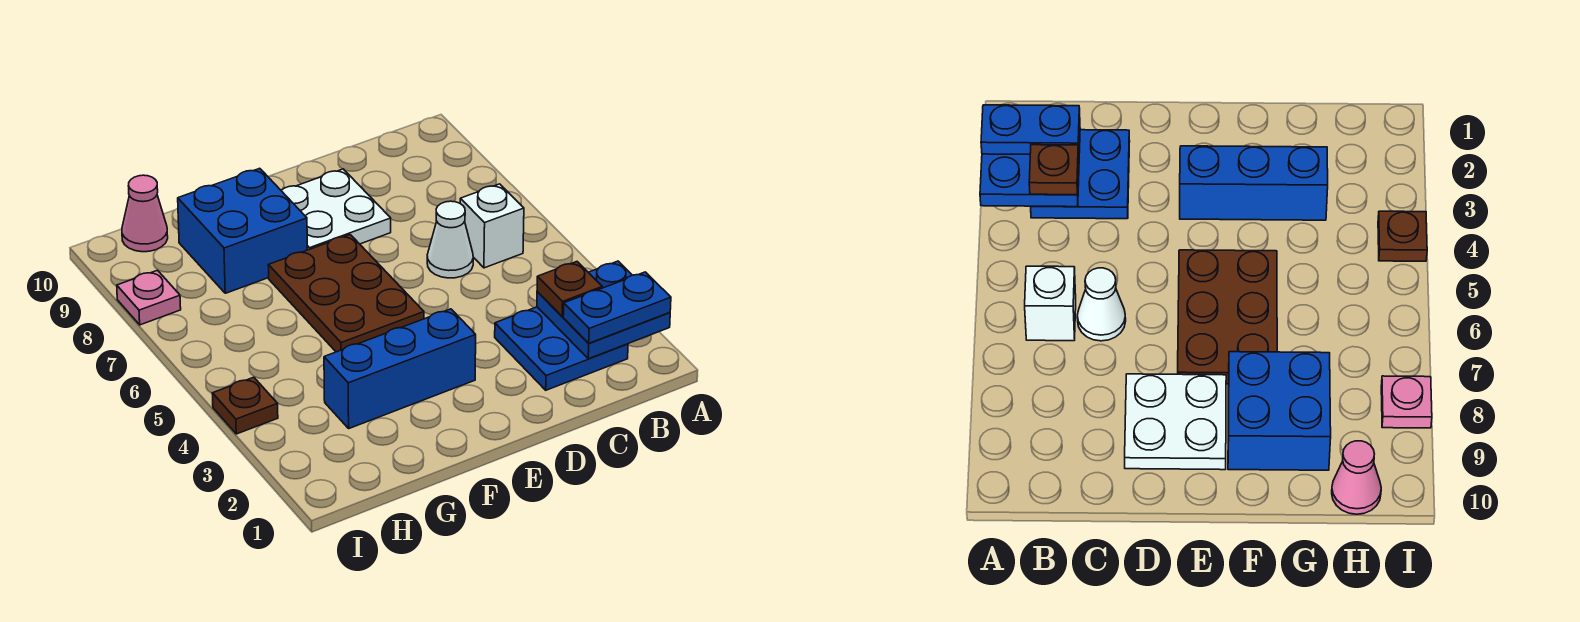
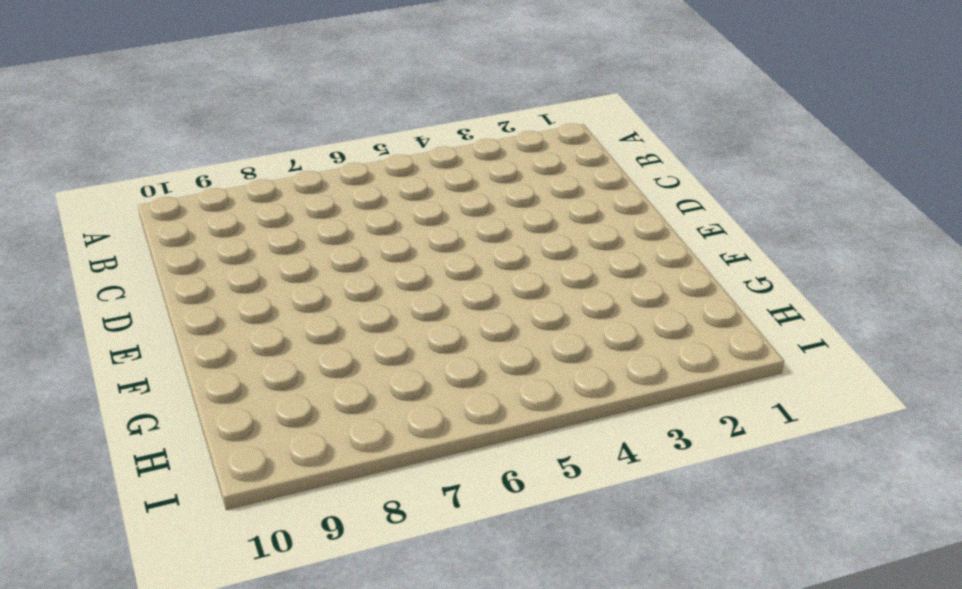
none -> blue 2x2 plate [495,307,628,390]
none -> white 1x1 brick [460,184,524,268]
none -> white 1x1 cone [427,201,473,278]

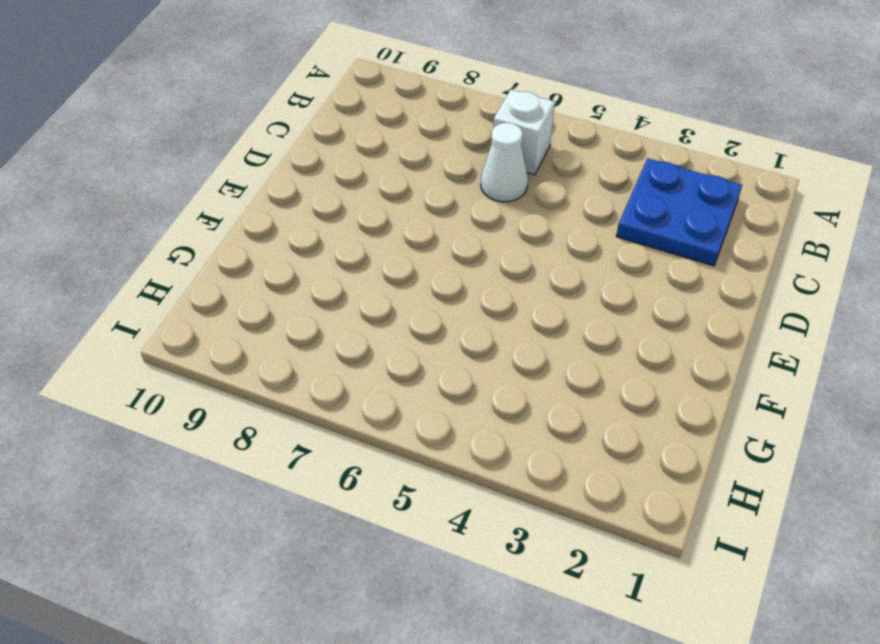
none -> white 2x2 plate [281,169,391,250]
none -> blue 1x3 brick [324,309,476,428]
none -> brown 2x3 plate [268,235,424,352]

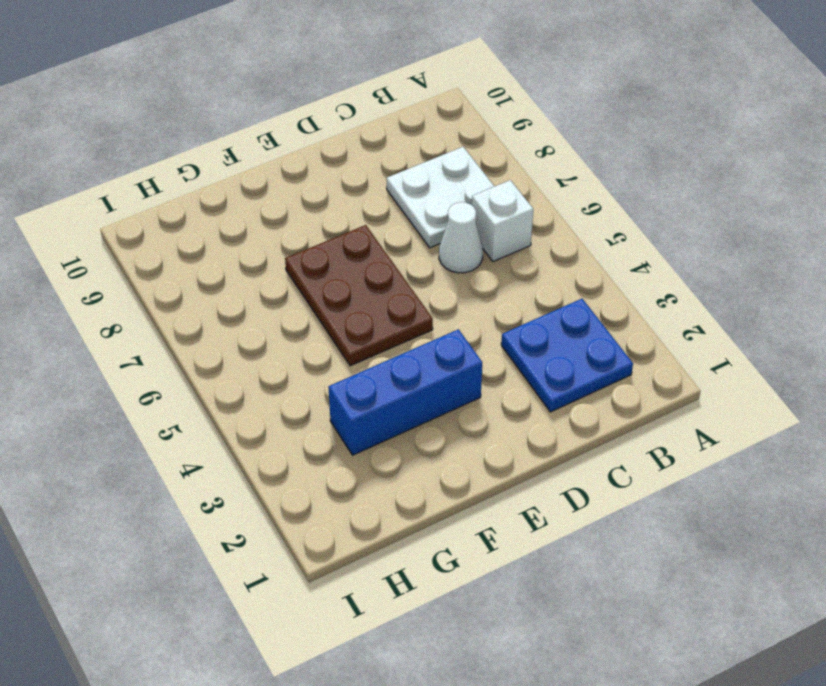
white 2x2 plate [387,147,494,248] -> white 2x2 plate moved to [281,169,391,250]
none -> blue 2x2 brick [178,168,307,293]
none -> pink 1x1 cone [122,175,168,252]
none -> brown 1x1 plate [212,377,278,434]

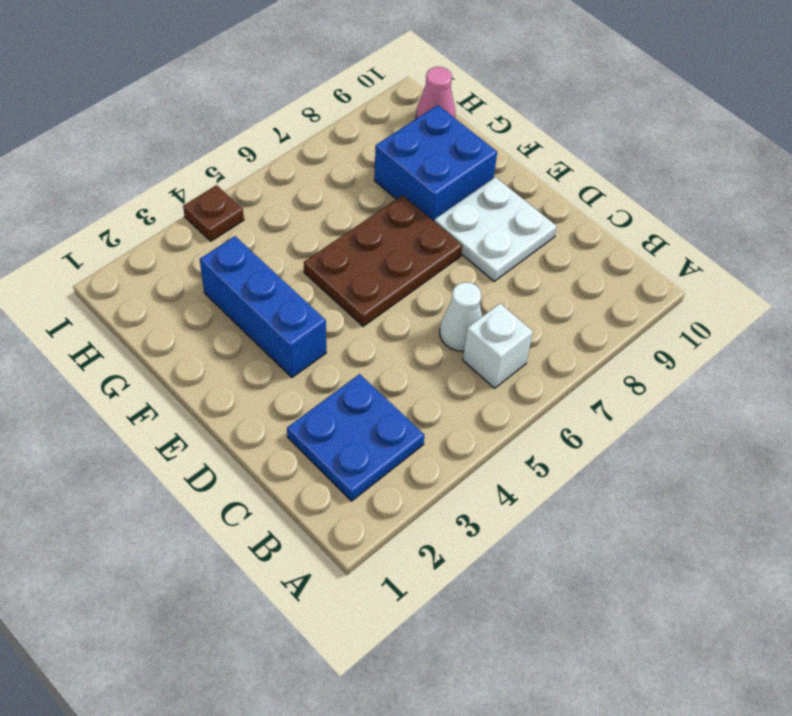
none -> pink 1x1 plate [117,270,181,325]
none -> blue 2x2 plate [537,261,670,359]
none -> blue 1x2 plate [563,272,671,343]

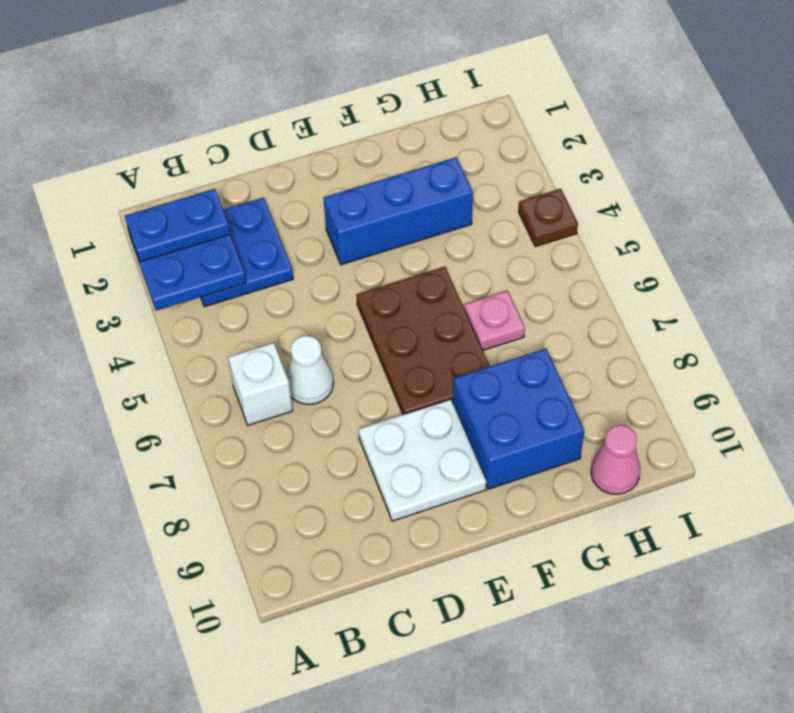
pink 1x1 plate [464,291,525,350] -> pink 1x1 plate moved to [117,270,181,325]
none -> brown 1x1 plate [537,262,602,316]

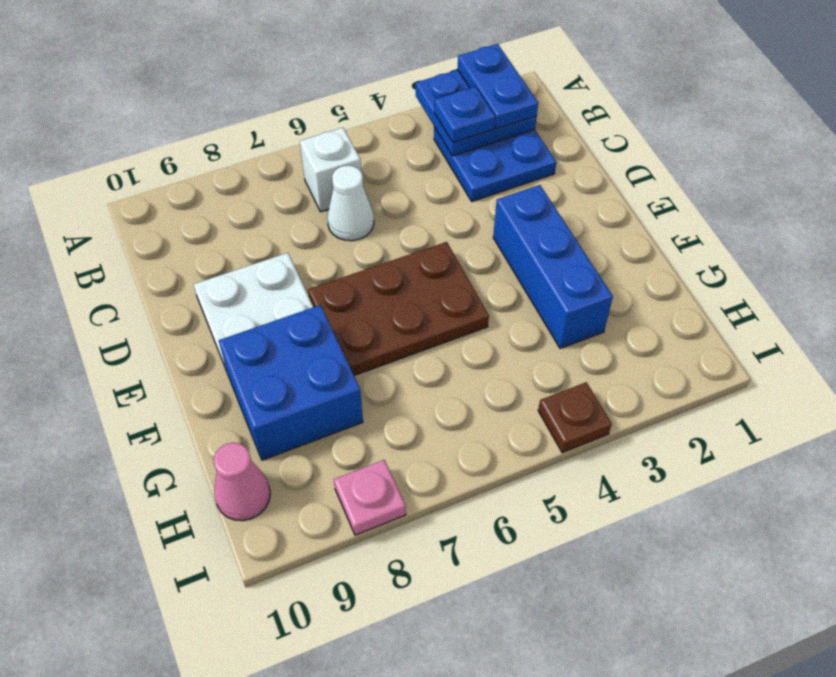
blue 1x1 plate [434,87,495,143] -> brown 1x1 plate [537,262,602,316]

